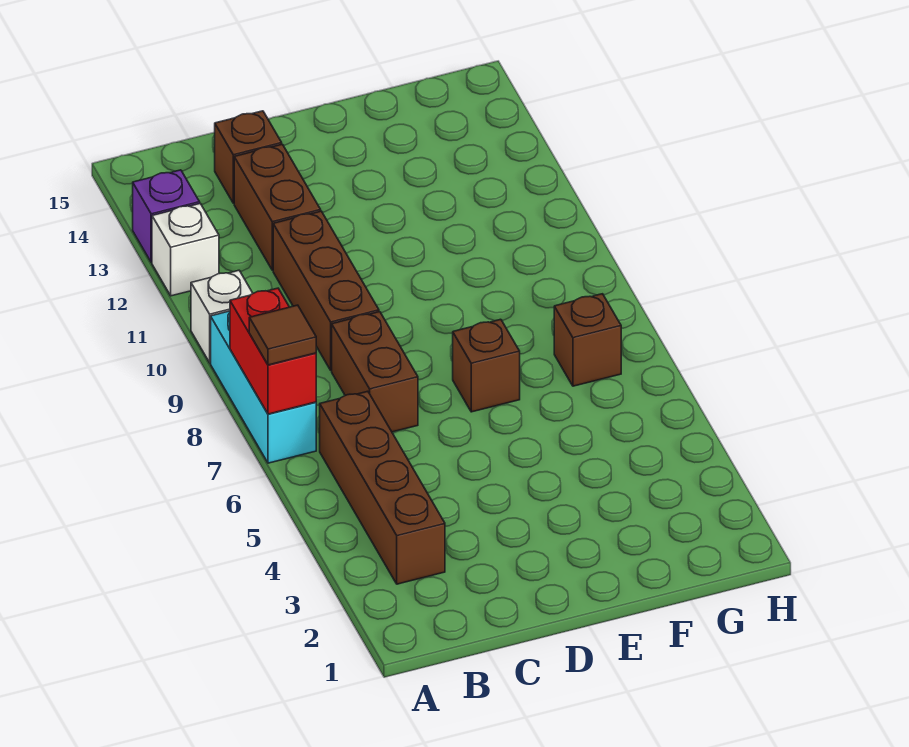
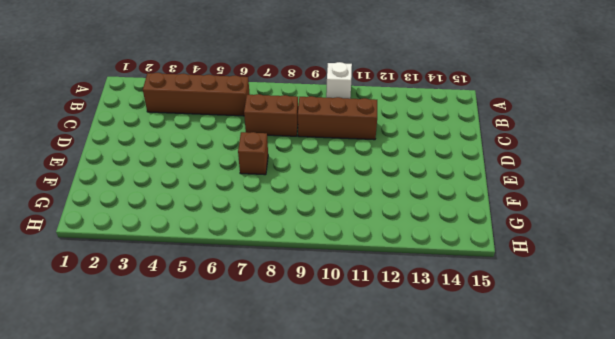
none -> cyan 1x3 brick [211,311,316,463]
none -> white 1x1 brick [152,204,219,296]
none -> purple 1x1 brick [133,170,200,262]

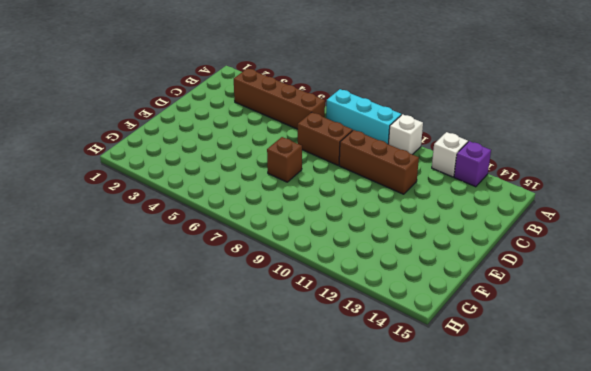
none -> brown 1x2 brick [234,144,321,270]
none -> brown 1x1 brick [215,111,282,203]
none -> brown 1x1 brick [554,294,621,386]

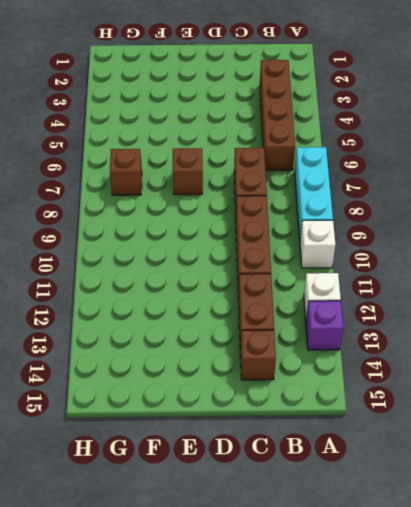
none -> red 1x2 brick [230,288,316,414]
none -> brown 1x1 tile [249,305,316,365]

